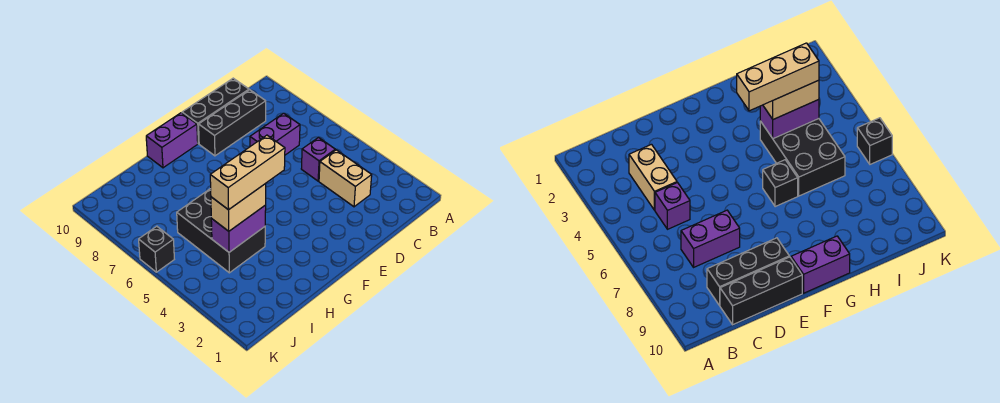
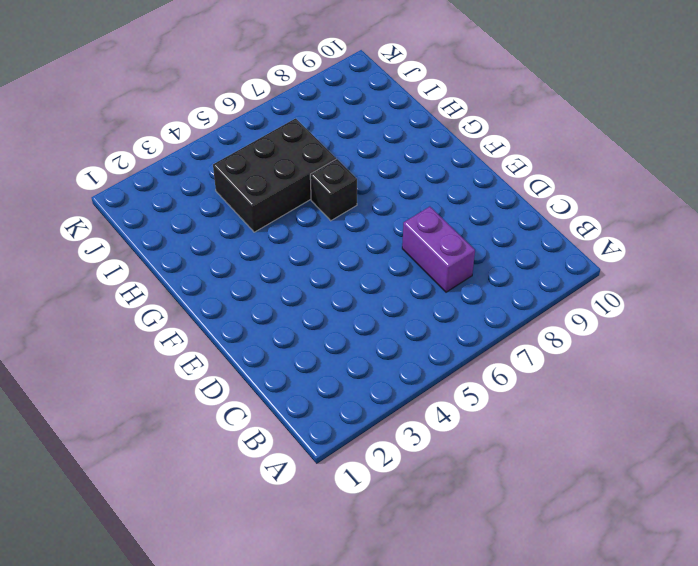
none -> tan 1x2 brick [319,150,372,207]
none -> purple 1x1 brick [301,138,335,181]
none -> black 1x3 brick [199,90,266,156]

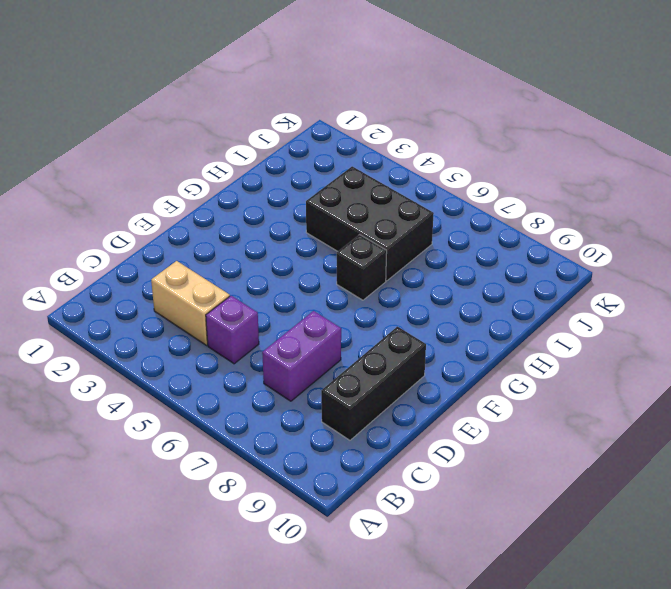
none -> black 1x3 brick [182,78,249,144]
none -> purple 1x2 brick [146,113,198,168]
none -> black 1x1 brick [139,226,174,272]

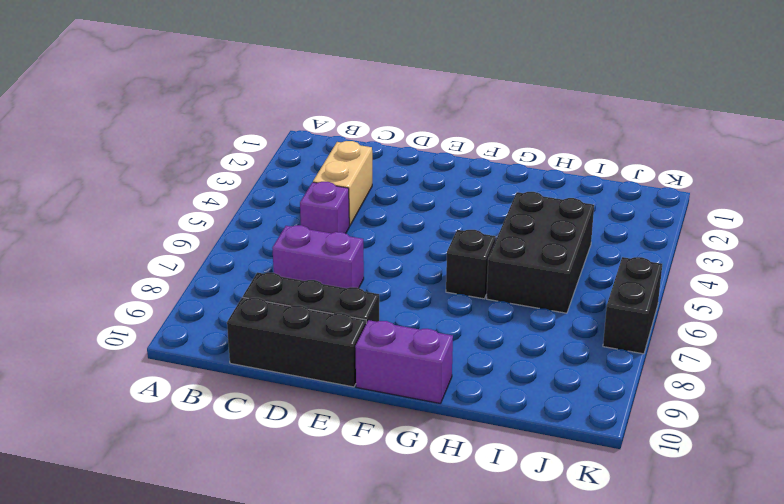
black 1x2 brick [603,257,662,354] -> black 1x1 brick [139,226,174,272]
none -> purple 1x2 brick [211,205,266,252]
none -> tan 1x2 brick [211,184,266,231]
none -> tan 1x3 brick [210,135,285,210]

